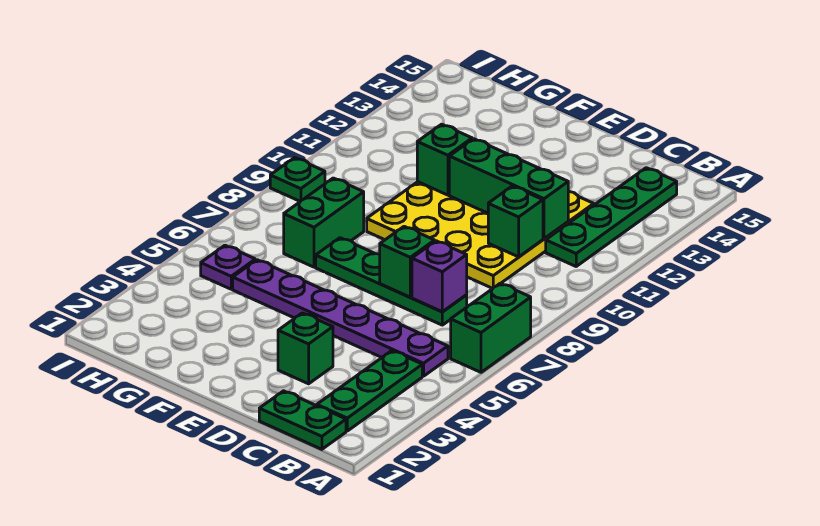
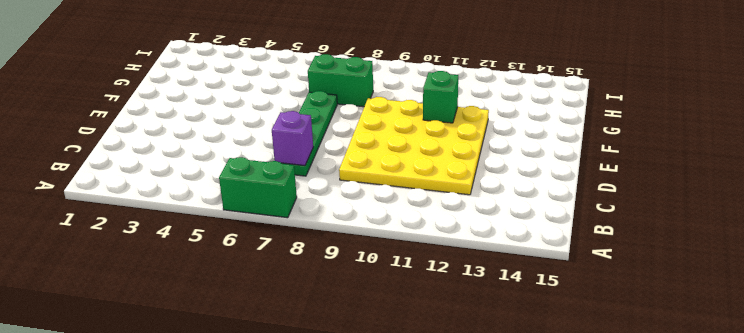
none -> green 1x2 plate [259,391,346,449]
none -> green 1x3 plate [317,351,422,431]
none -> purple 1x6 plate [233,260,448,376]

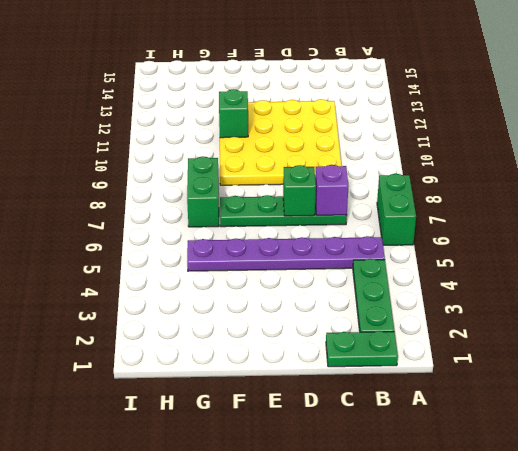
none -> green 1x4 plate [546,168,677,266]
none -> green 1x1 brick [278,313,333,384]
none -> purple 1x1 plate [201,245,255,289]

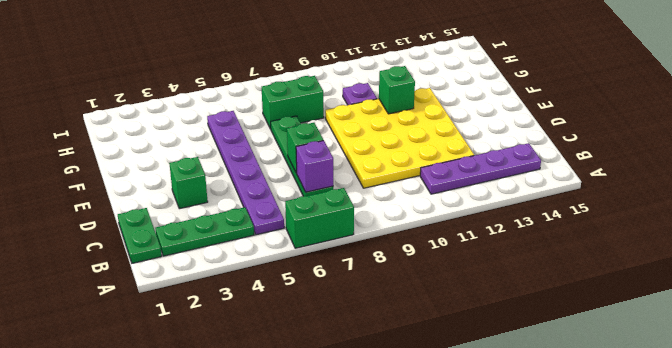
purple 1x4 plate [420,143,541,194] -> green 1x4 plate [546,168,677,266]
purple 1x1 plate [343,83,377,105] -> purple 1x1 plate moved to [201,245,255,289]
none -> green 1x1 plate [270,158,325,201]
none -> green 1x1 brick [488,186,543,257]
none -> green 1x3 brick [449,139,568,239]

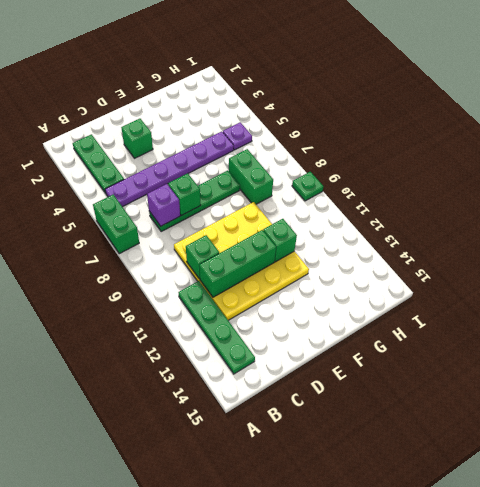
none -> green 1x2 plate [259,391,346,449]

